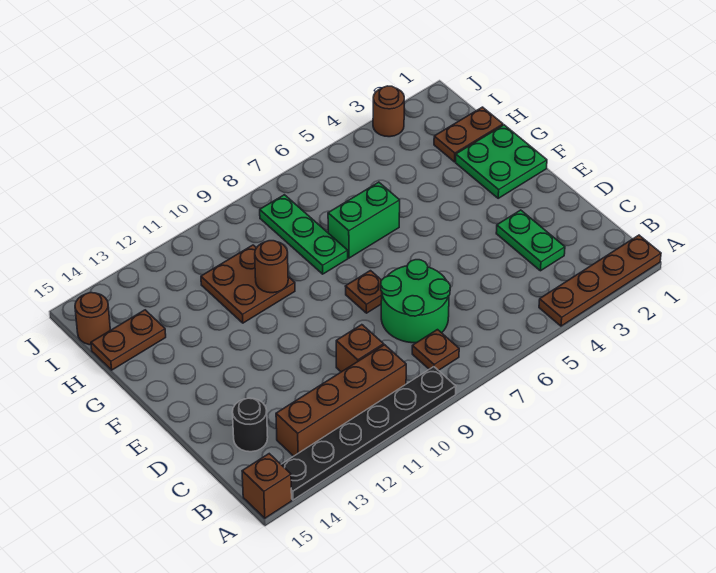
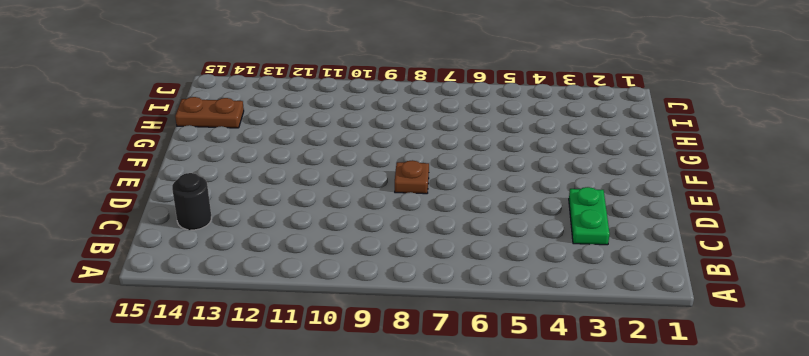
none -> brown 1x4 plate [539,235,661,326]
none -> black 1x6 plate [281,367,456,500]
none -> brown 1x1 brick [242,454,292,518]

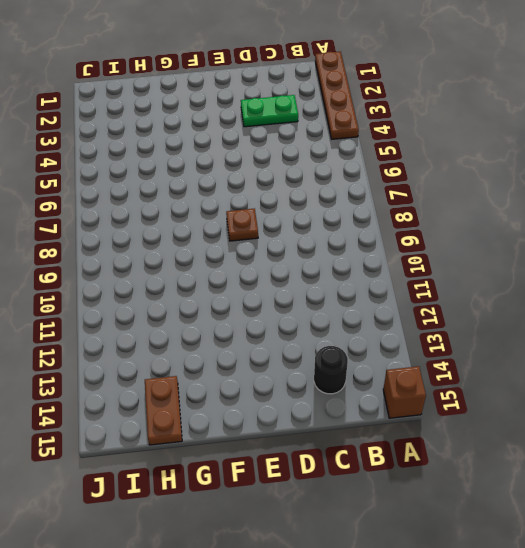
none -> black 1x6 plate [281,367,456,500]
none -> brown 1x1 plate [412,330,459,371]
none -> brown 1x4 brick [276,345,406,456]

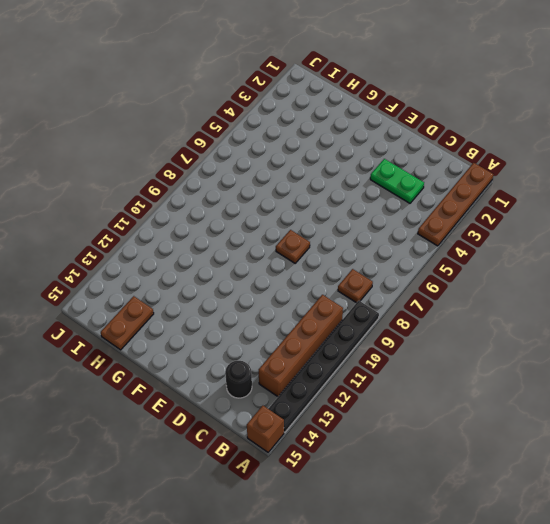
none -> green 2x2 round brick [381,260,450,343]
none -> brown 1x1 brick [336,325,384,372]
none -> green 2x2 plate [456,125,547,198]

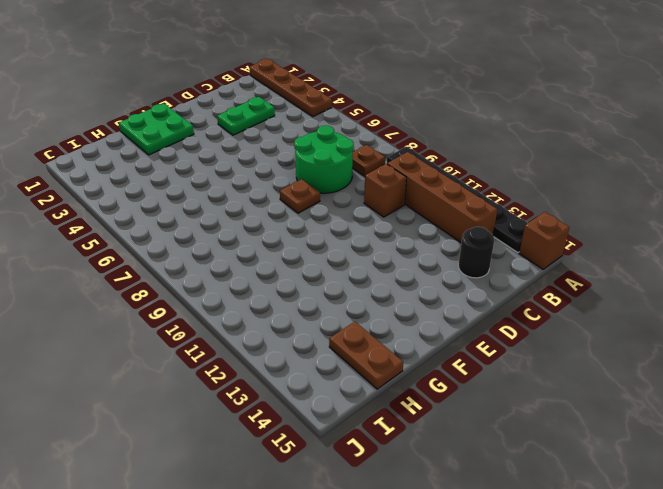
none -> green 1x2 brick [328,182,400,258]
none -> green 1x3 plate [260,195,348,274]
none -> brown 2x2 plate [201,245,295,323]

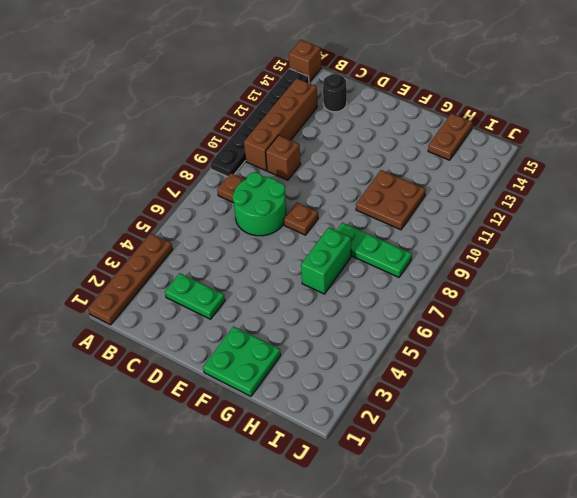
none -> brown 1x2 plate [434,107,503,162]
none -> brown 1x1 round brick [75,293,110,345]
none -> brown 1x1 round brick [373,86,404,137]

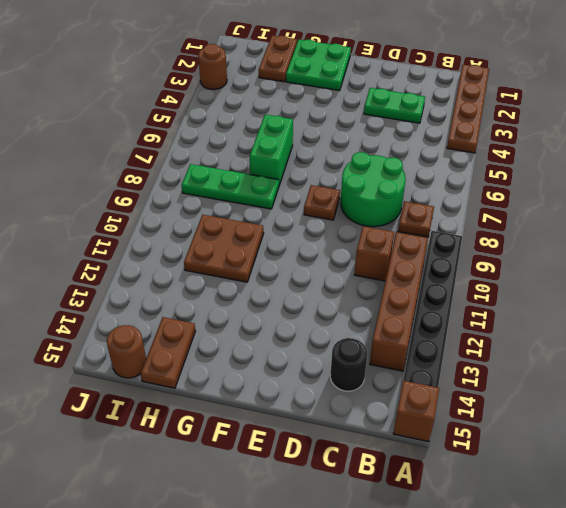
none -> brown 1x1 round brick [255,241,288,293]

